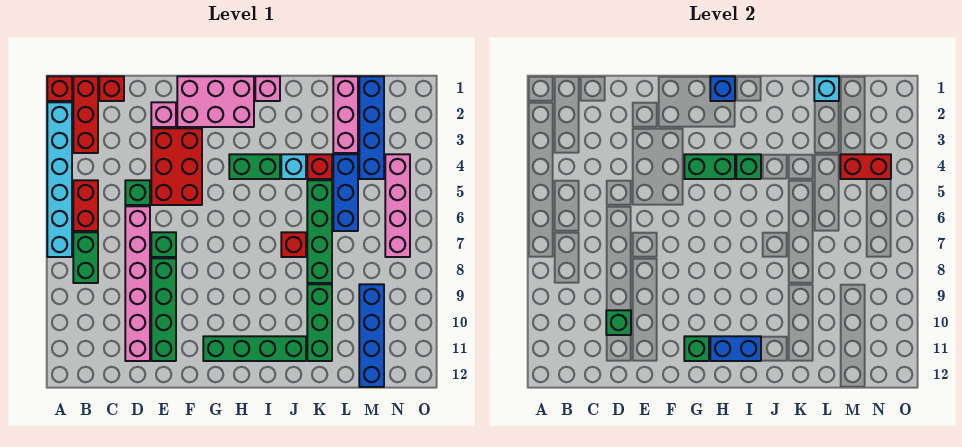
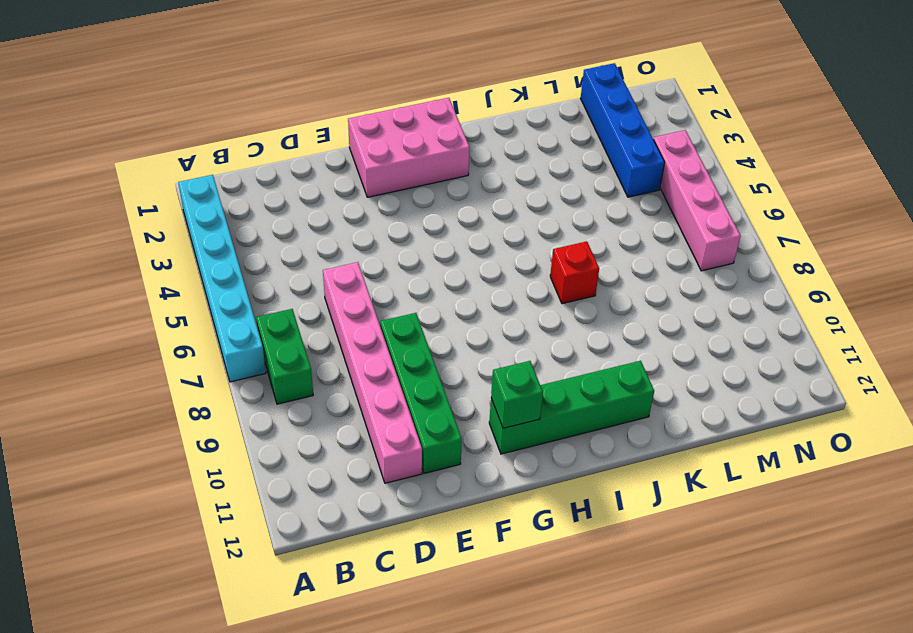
none -> red 1x1 brick [47,76,72,101]
none -> red 1x3 brick [73,76,98,153]
none -> red 1x2 brick [73,180,98,231]
none -> red 1x1 brick [99,76,124,101]

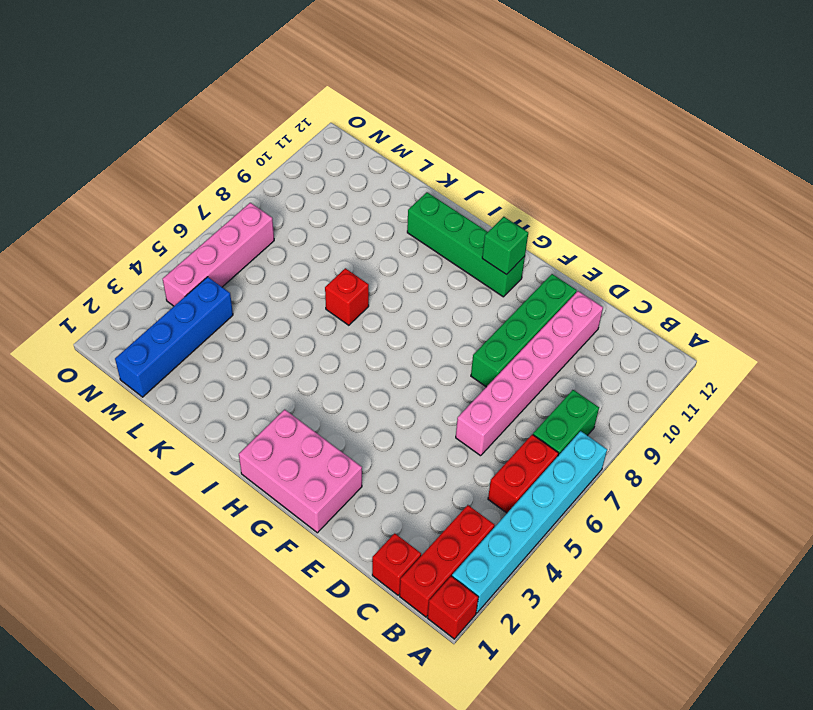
none -> green 1x1 brick [125,180,150,205]
none -> pink 1x1 brick [151,102,176,127]
none -> red 2x3 brick [151,128,202,205]
none -> green 1x1 brick [151,232,176,257]

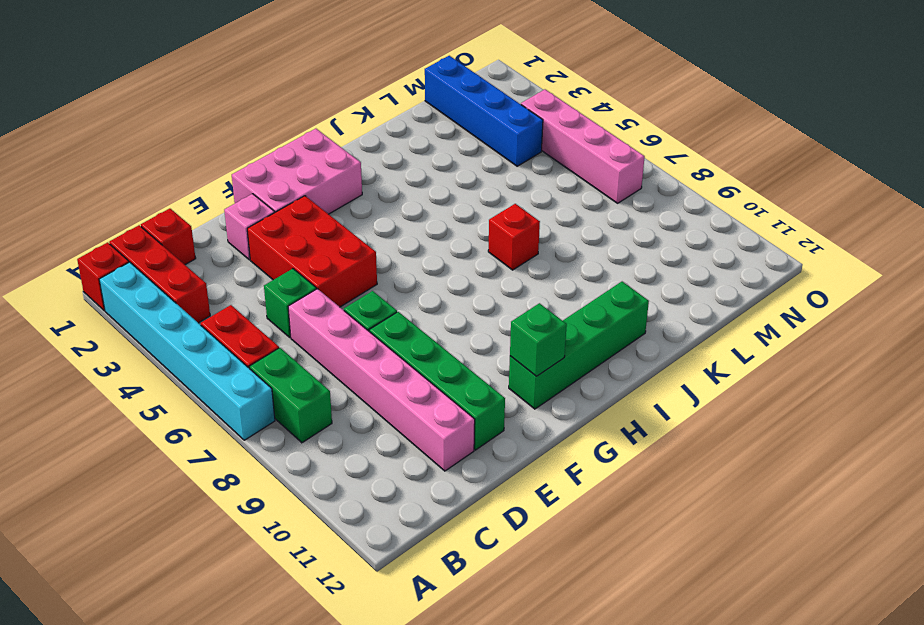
none -> green 1x2 brick [229,154,280,179]
none -> pink 1x1 brick [255,76,280,101]
none -> cyan 1x1 brick [281,154,306,179]
none -> red 1x1 brick [307,154,332,179]

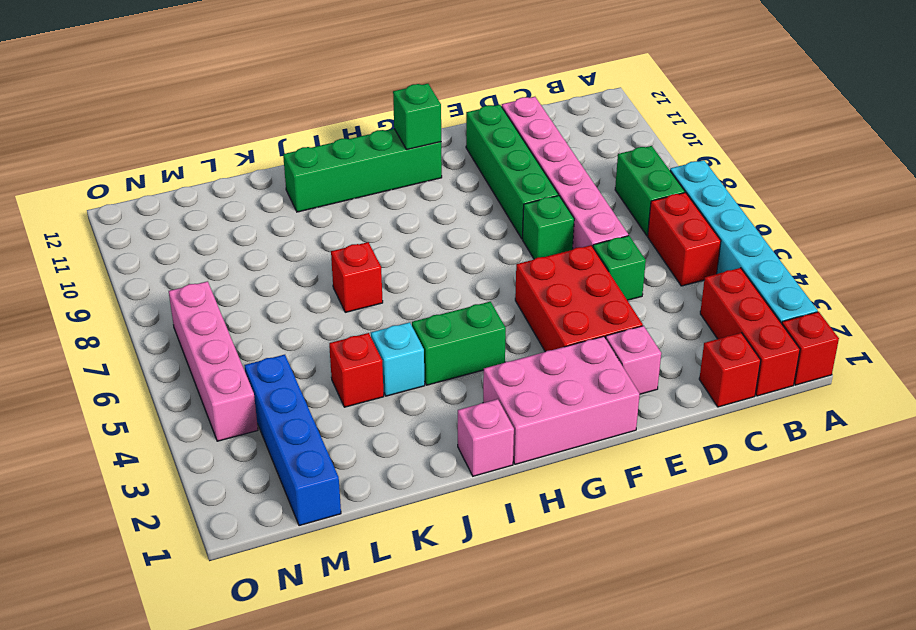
none -> green 1x4 brick [307,180,332,283]
none -> green 1x3 brick [307,284,332,361]
none -> pink 1x3 brick [333,76,358,153]
none -> blue 1x3 brick [333,154,358,231]

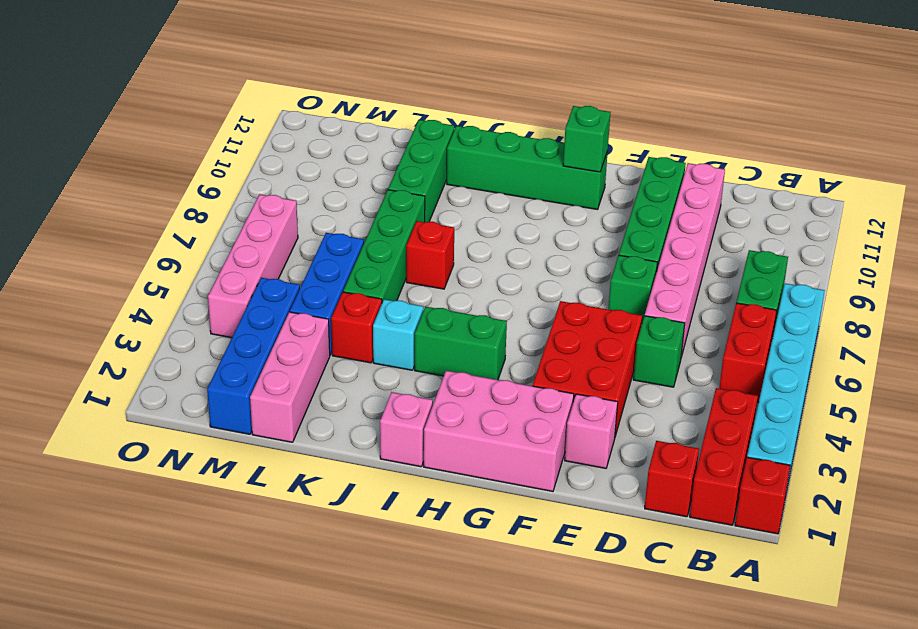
none -> blue 1x4 brick [359,284,384,387]
none -> green 1x1 brick [606,310,631,335]
none -> green 1x2 brick [684,154,735,179]
none -> blue 1x1 brick [710,76,735,101]

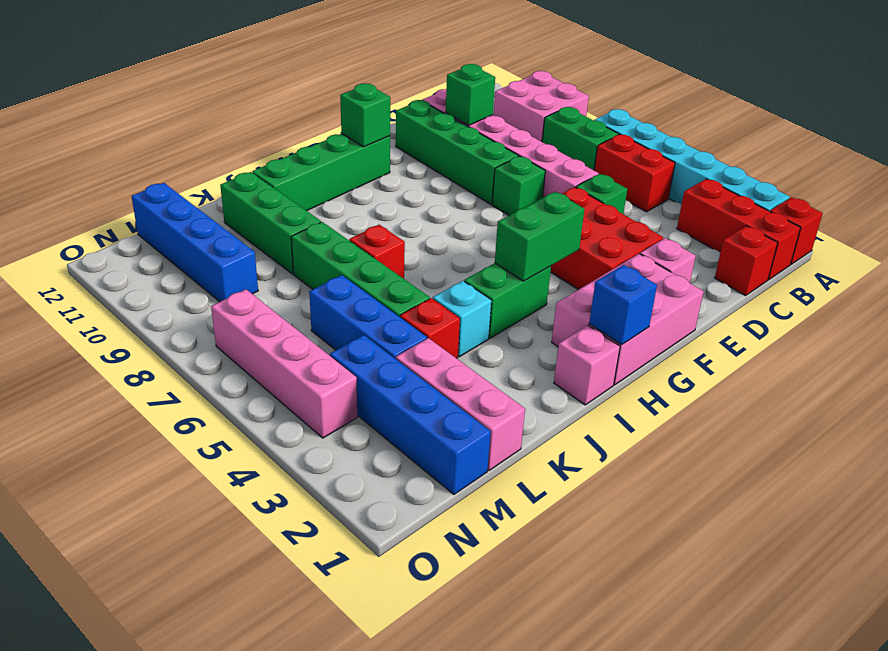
pink 2x2 brick [494,71,589,142] -> none
none -> blue 1x2 brick [710,336,761,361]
none -> green 1x1 brick [736,154,761,179]
none -> cyan 1x1 brick [814,76,839,101]
none -> red 1x2 brick [840,154,891,179]

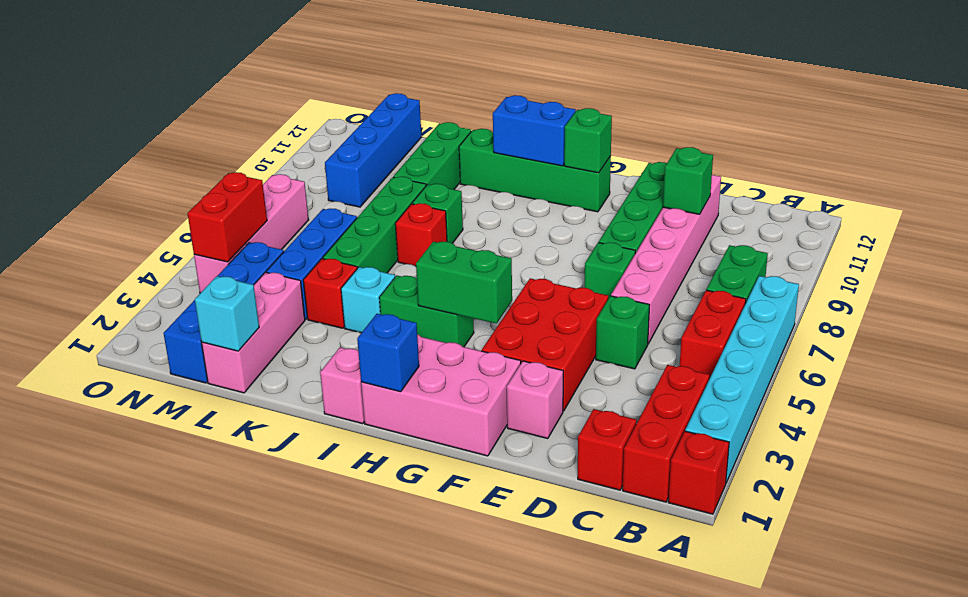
green 1x1 brick [412,184,463,243] -> green 1x1 brick moved to [736,154,761,179]
red 1x2 brick [187,172,267,262] -> red 1x2 brick turned to [840,154,891,179]

